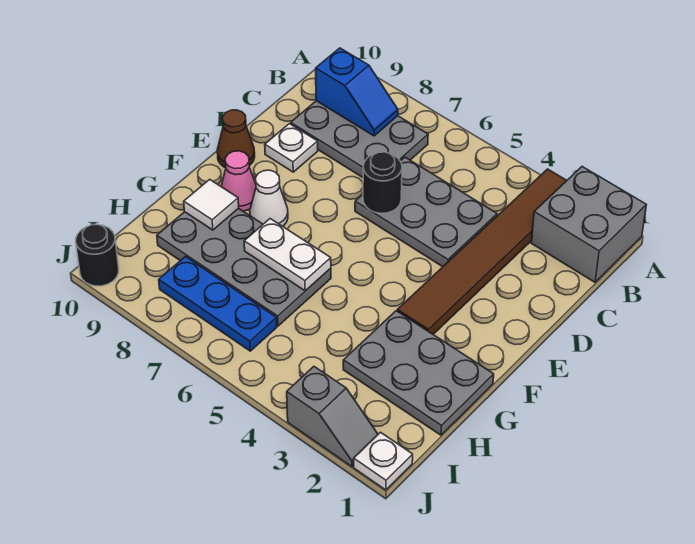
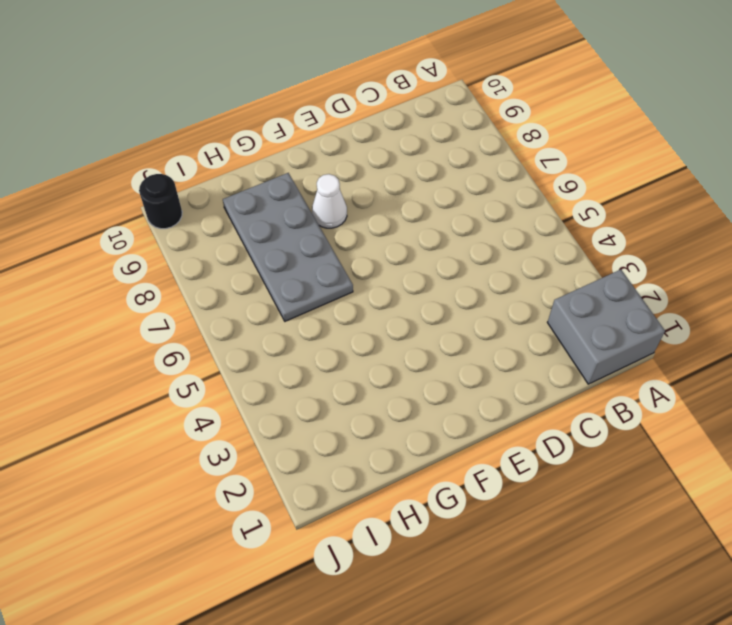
none -> brown 1x6 tile [397,169,567,334]
none -> grey 2x3 plate [291,101,428,177]
none -> grey 2x3 plate [355,157,497,267]

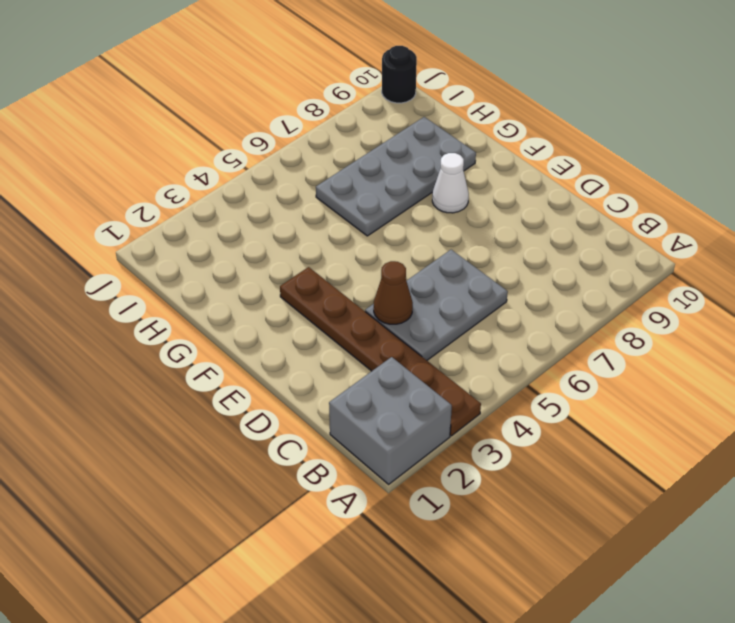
brown 1x6 plate [280,267,481,436] -> brown 1x6 tile [397,169,567,334]
brown 1x1 cone [374,261,413,324] -> brown 1x1 cone moved to [217,110,255,168]
none -> grey 2x3 plate [291,101,428,177]
none -> white 1x1 plate [265,124,318,172]
none -> pink 1x1 cone [221,151,256,211]

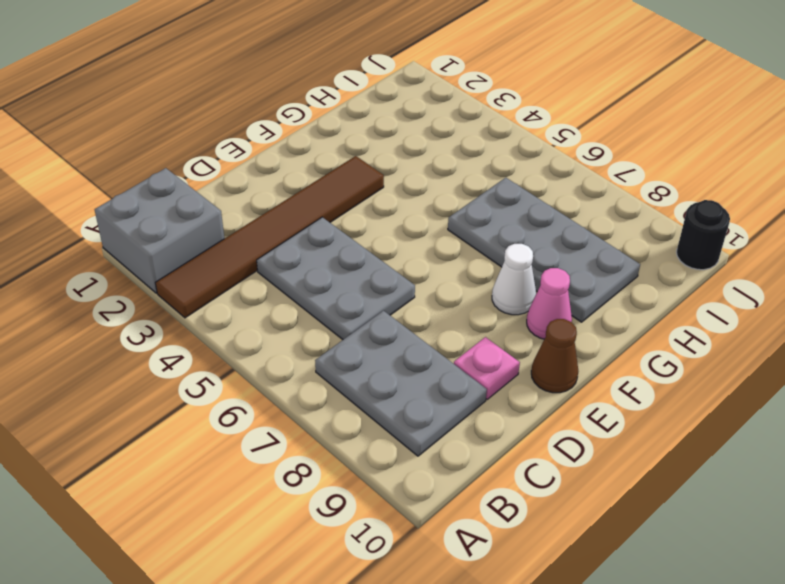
pink 1x1 plate [454,337,520,399] -> white 1x1 plate [265,124,318,172]
none -> grey 2x3 plate [343,311,494,435]
none -> blue 1x3 plate [159,257,277,351]
none -> white 1x1 plate [354,432,413,490]

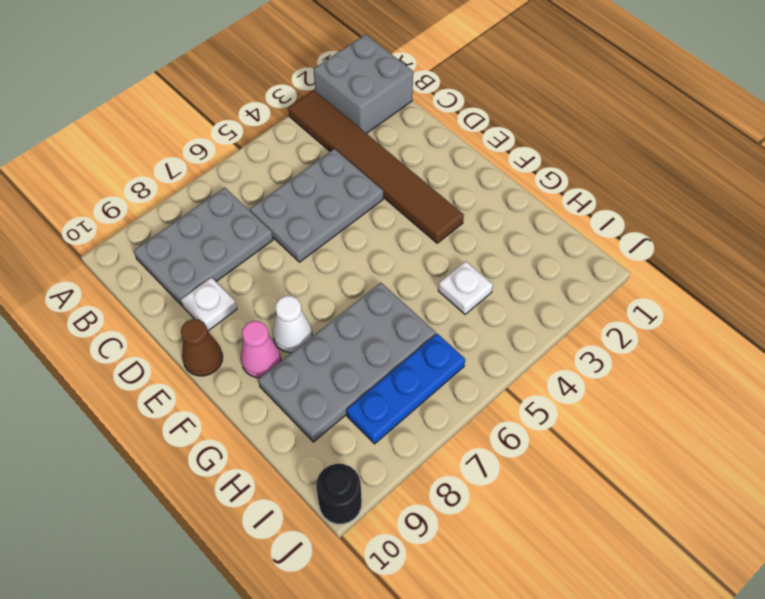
white 1x1 plate [438,261,493,314] -> white 1x1 plate moved to [354,432,413,490]
none -> grey 2x3 plate [343,311,494,435]
none -> grey 1x2 slope [287,367,378,467]
none -> blue 1x2 slope [316,48,398,136]

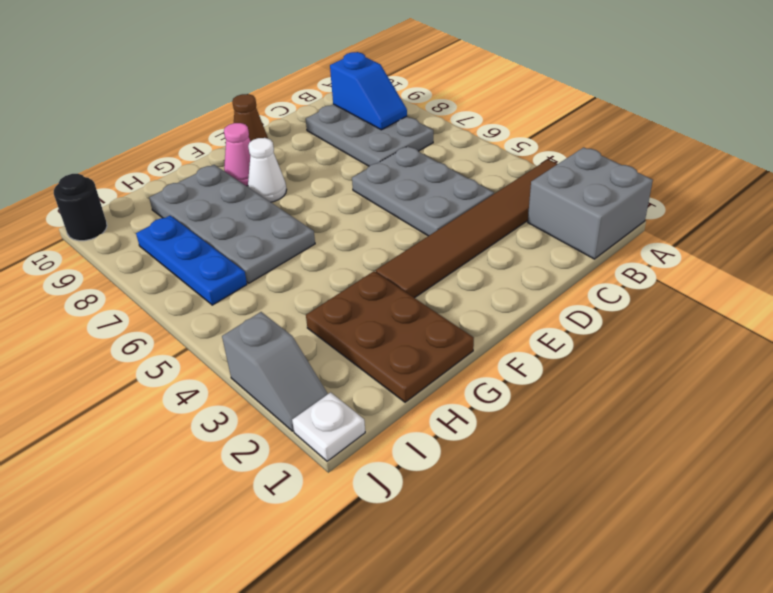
brown 2x3 plate [306,271,474,402] -> grey 2x3 plate [343,311,494,435]
none -> white 1x1 plate [265,124,318,172]
none -> black 1x1 round brick [363,152,402,213]
none -> white 1x2 plate [244,219,331,291]

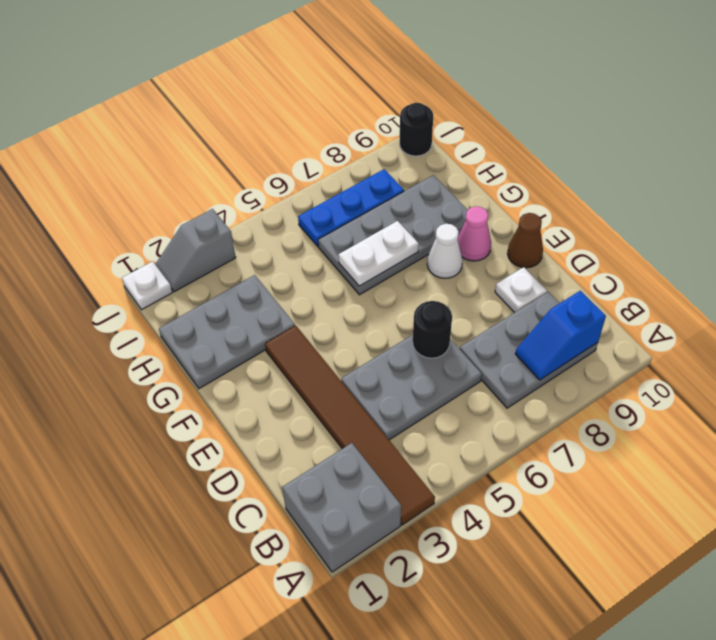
none -> white 1x1 tile [184,179,239,230]

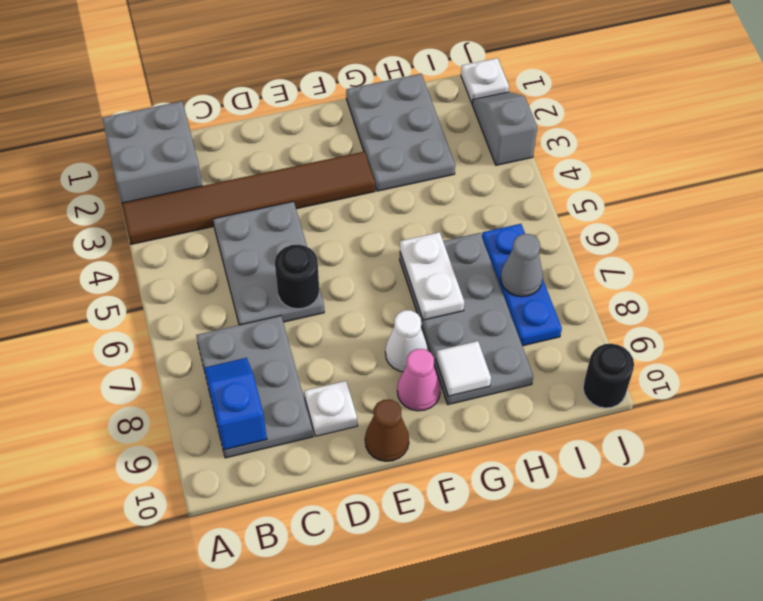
grey 1x1 cone [501,234,543,297] -> none

